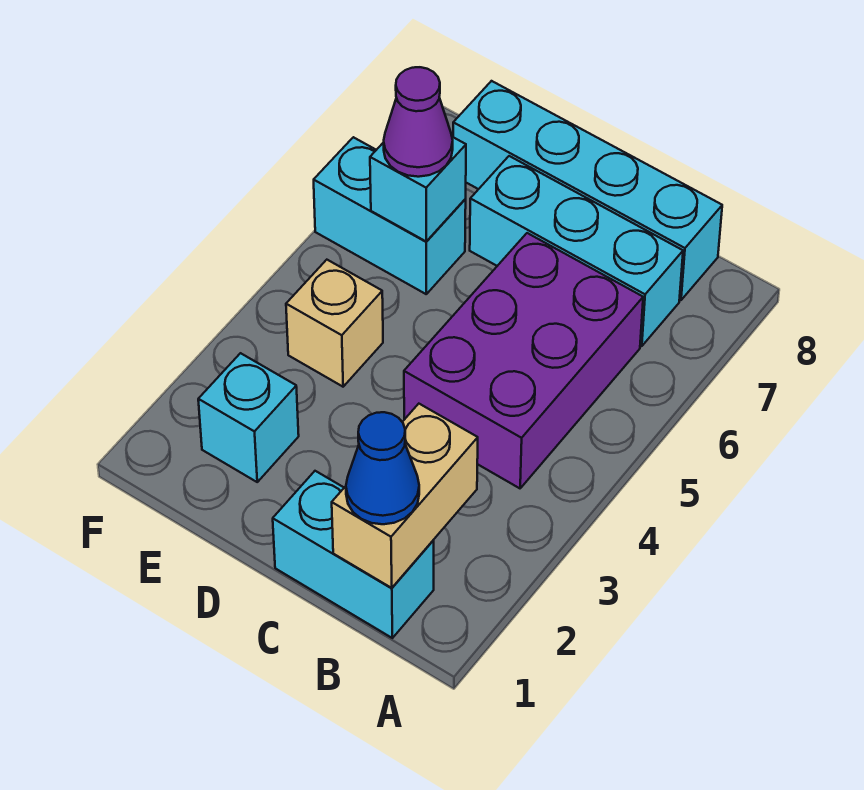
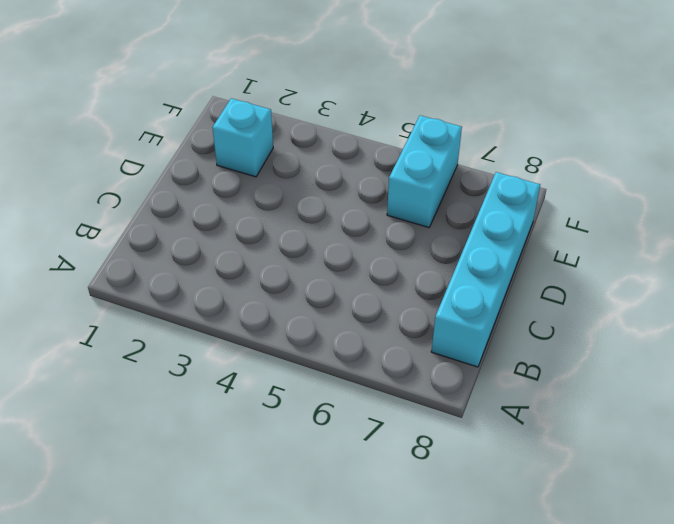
none -> cyan 1x2 brick [273,471,434,638]
none -> purple 2x3 brick [404,233,643,488]

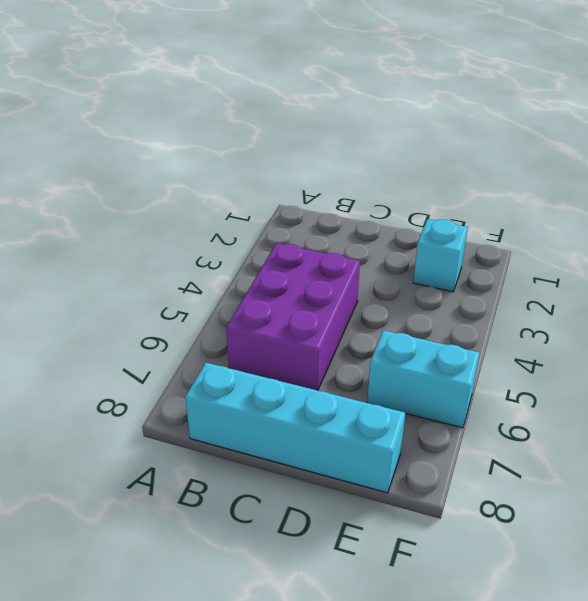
none -> cyan 1x2 brick [273,471,434,638]
none -> cyan 1x3 brick [470,156,683,346]

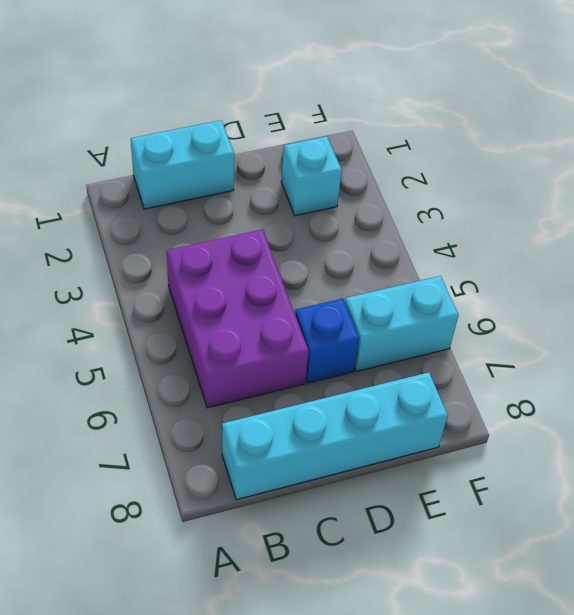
blue 1x1 brick [295,299,359,383] -> none
none -> cyan 1x3 brick [470,156,683,346]
none -> tan 1x1 brick [286,260,383,387]

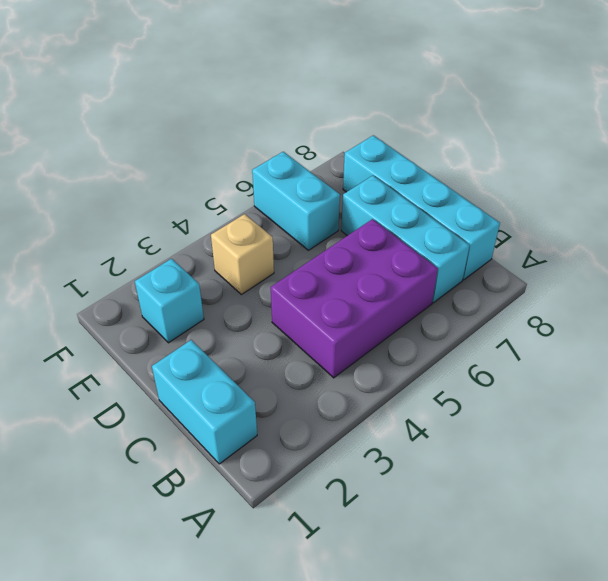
none -> tan 1x2 brick [332,404,478,588]
none -> cyan 1x1 brick [370,137,466,242]

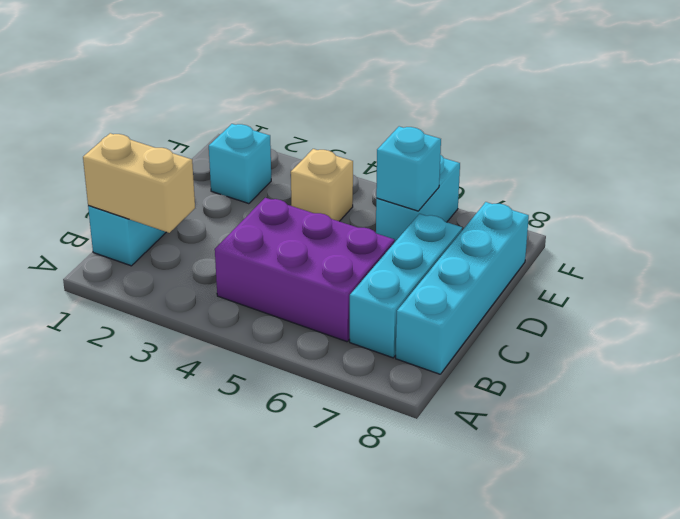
none -> blue 1x1 cone [346,412,419,524]
none -> purple 1x1 cone [384,67,453,177]

